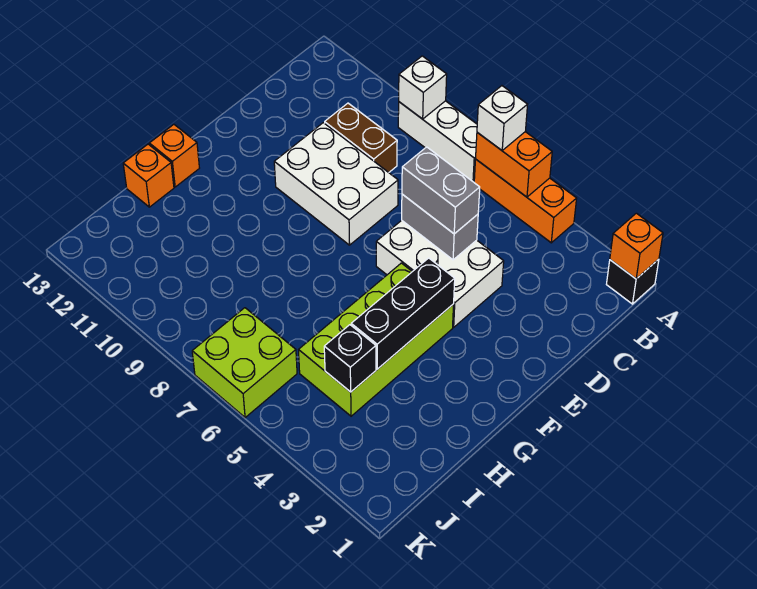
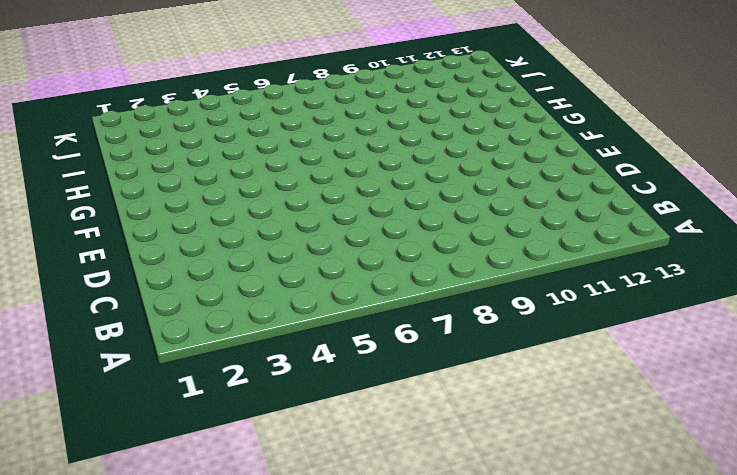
none -> black 1x1 brick [606,259,659,304]
none -> orange 1x3 brick [474,159,577,243]
none -> white 1x3 brick [398,101,477,182]

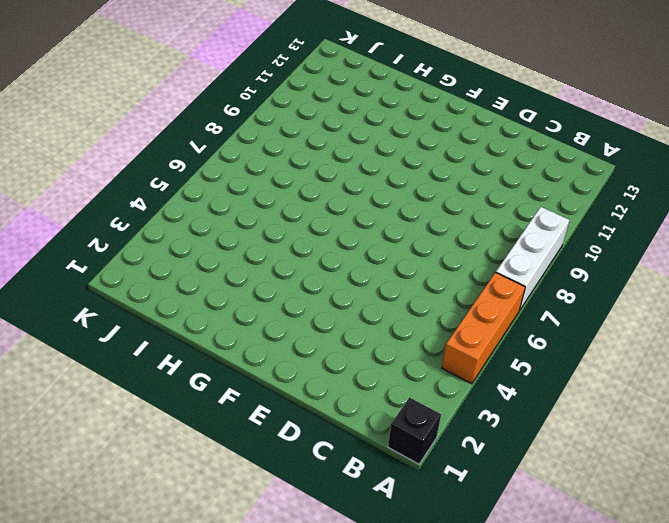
none -> brown 1x2 brick [325,103,397,172]
none -> white 2x3 brick [376,220,504,327]
none -> white 2x3 brick [274,123,398,245]

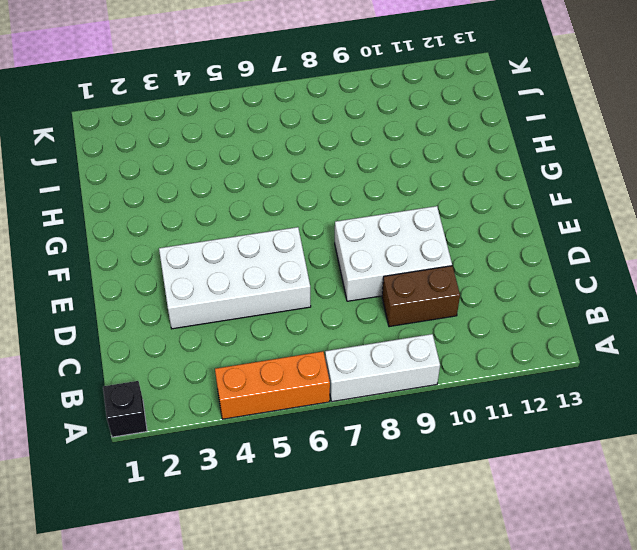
white 2x4 brick [159,227,311,329] -> white 2x3 brick [376,220,504,327]
none -> lime 2x4 brick [299,263,454,416]
none -> orange 1x1 brick [149,125,199,187]
none -> orange 1x1 brick [123,144,174,207]

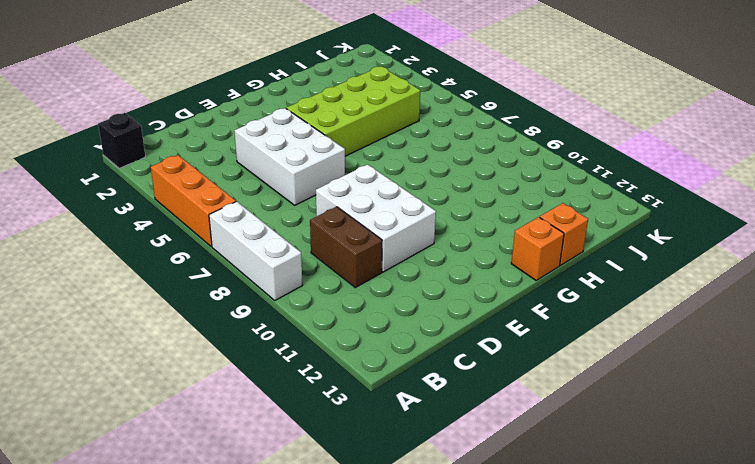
none -> lime 2x2 brick [192,308,297,418]
none -> orange 1x1 brick [610,213,663,279]
none -> orange 1x2 brick [476,132,552,197]

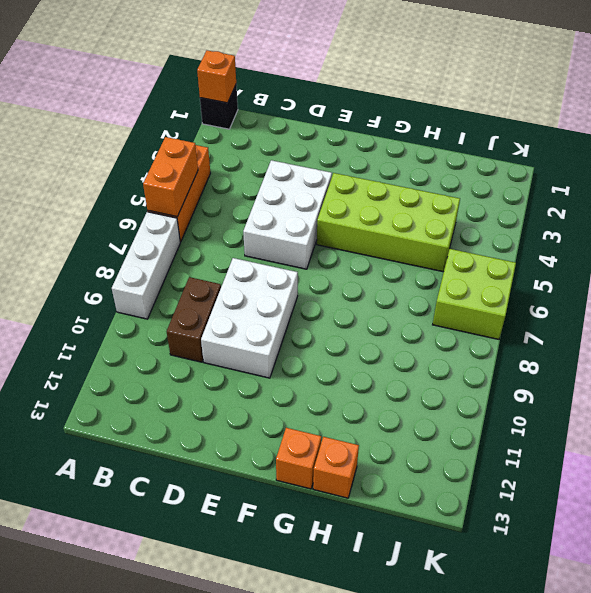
none -> white 1x1 brick [399,56,447,119]
none -> grey 1x2 brick [402,194,478,260]
none -> black 1x3 brick [351,258,455,369]

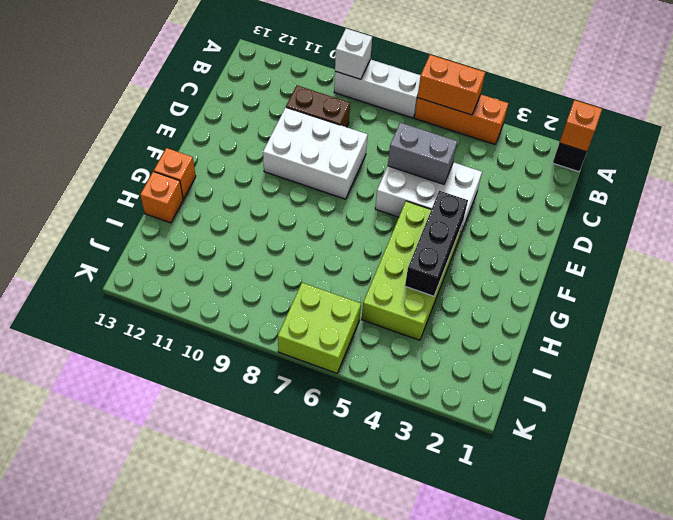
none -> black 1x1 brick [324,325,376,392]
none -> white 1x1 brick [477,86,528,150]
none -> grey 1x2 brick [402,147,480,234]

